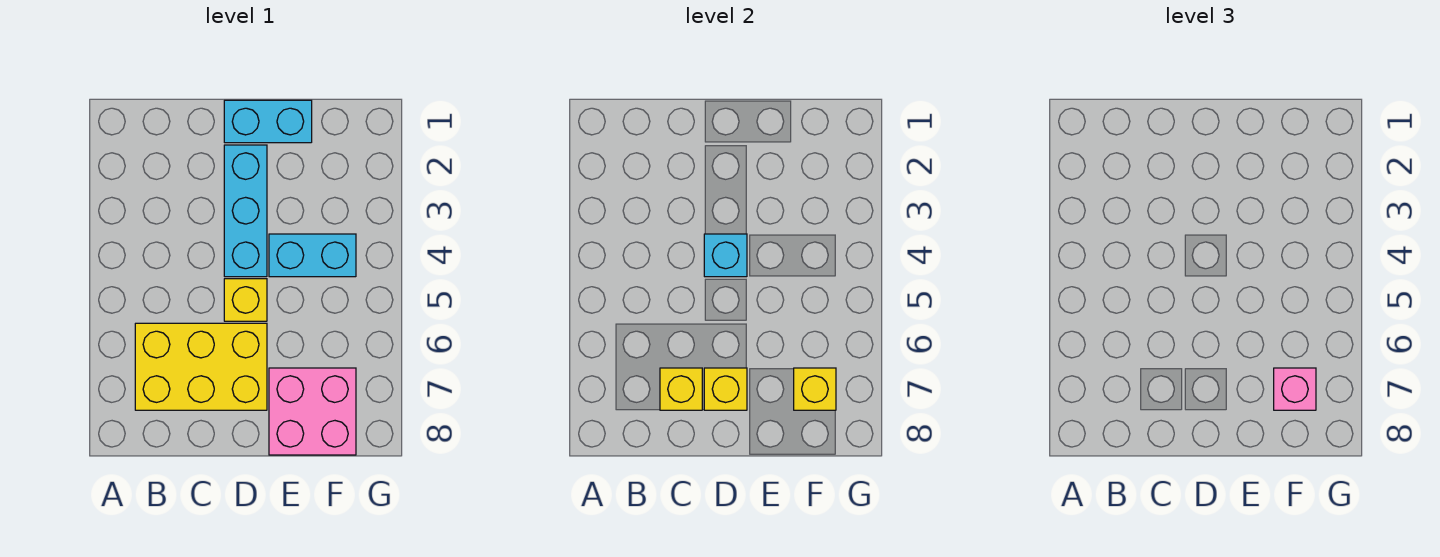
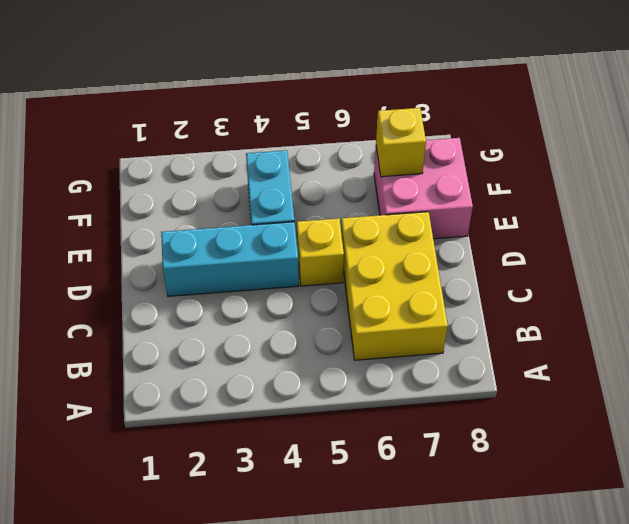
none -> cyan 1x2 brick [224,100,312,143]
none -> yellow 1x1 brick [660,368,702,410]

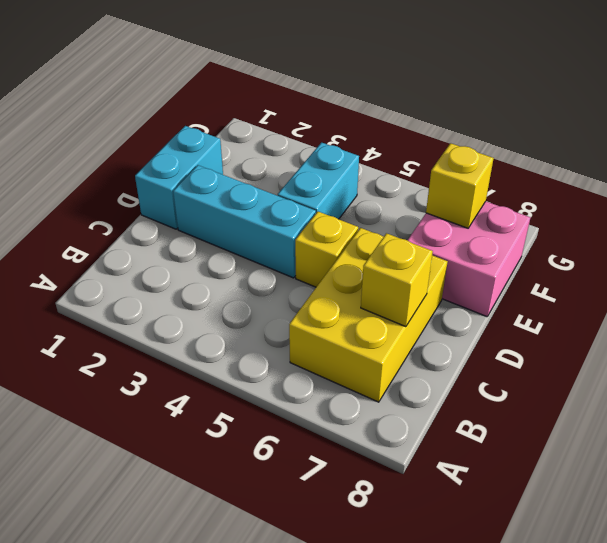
none -> cyan 1x1 brick [704,234,747,277]
none -> yellow 1x1 brick [704,368,747,410]

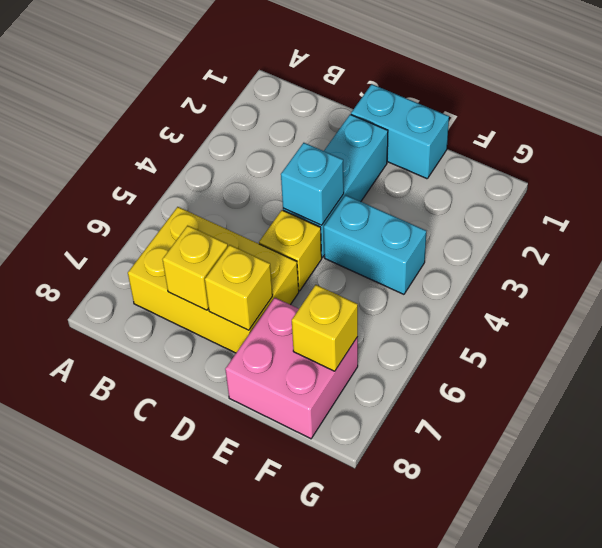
none -> pink 1x1 brick [1274,368,1316,410]

